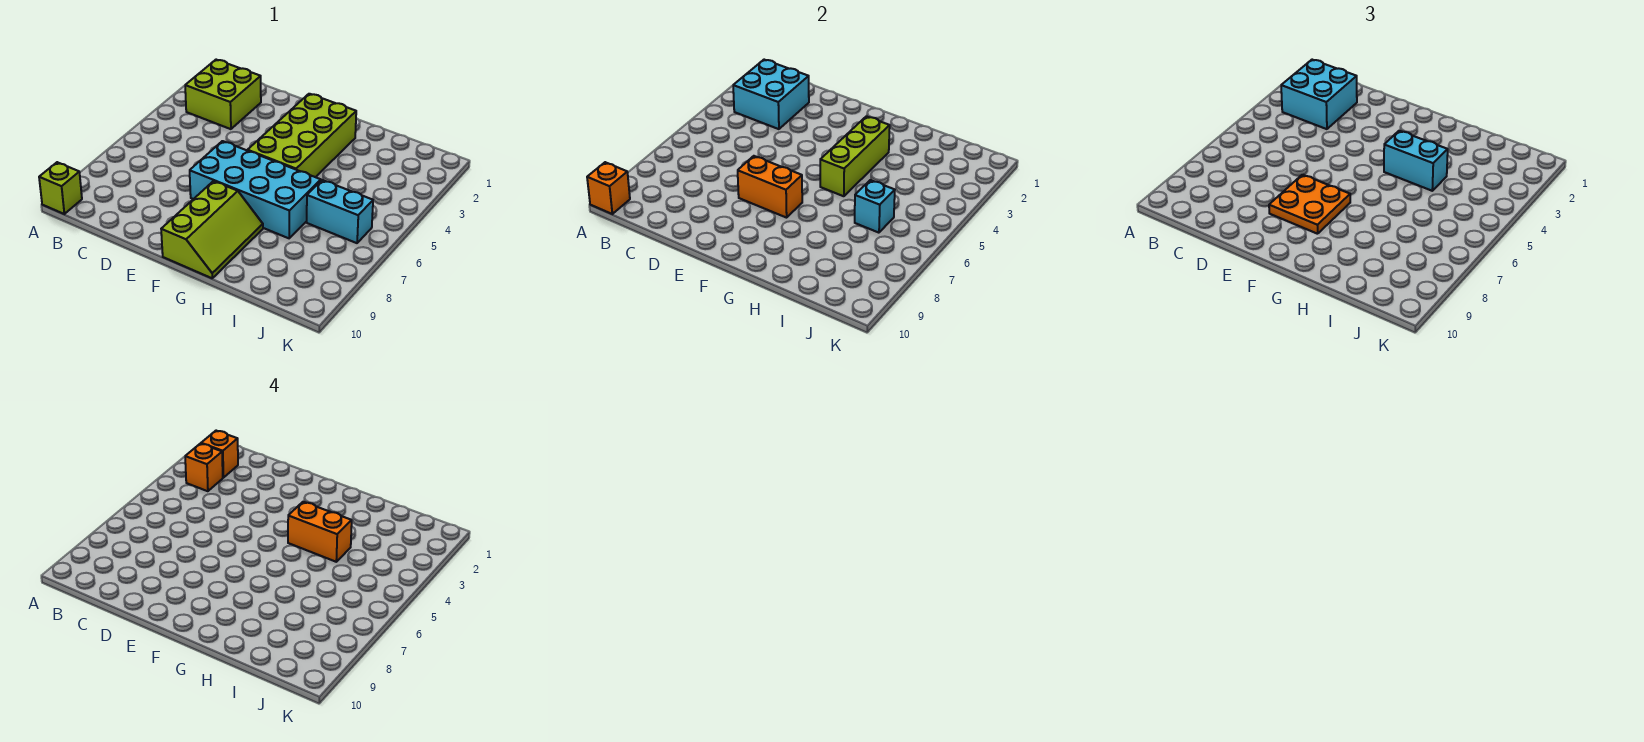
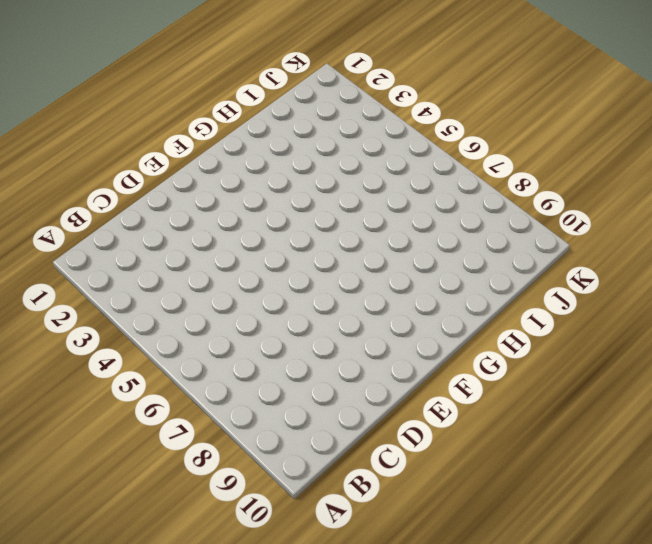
none -> lime 1x1 brick [39,162,82,214]
none -> lime 2x2 brick [185,60,261,129]
none -> cyan 2x4 brick [190,141,321,238]

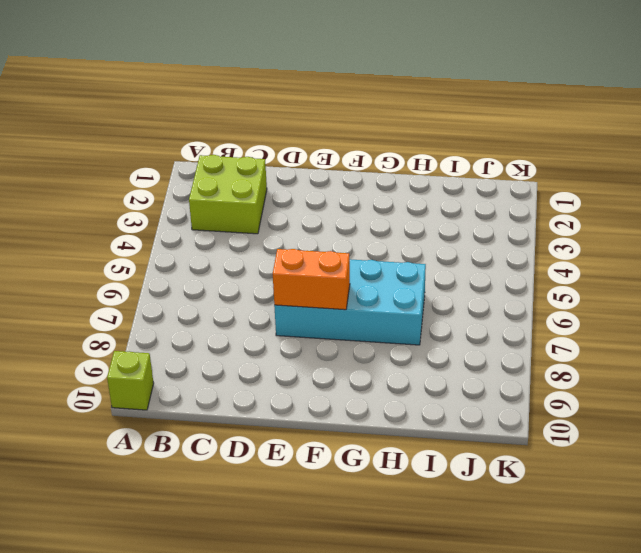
none -> lime 2x4 brick [248,94,356,177]
none -> lime 2x3 slope [161,181,263,278]
none -> cyan 1x2 brick [307,180,373,243]

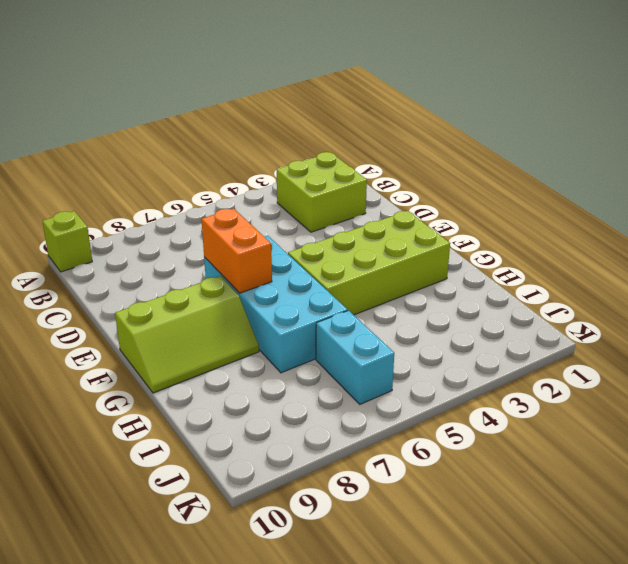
none -> orange 1x1 brick [587,162,630,214]
none -> cyan 2x2 brick [733,60,809,129]
none -> lime 1x3 brick [820,116,890,196]

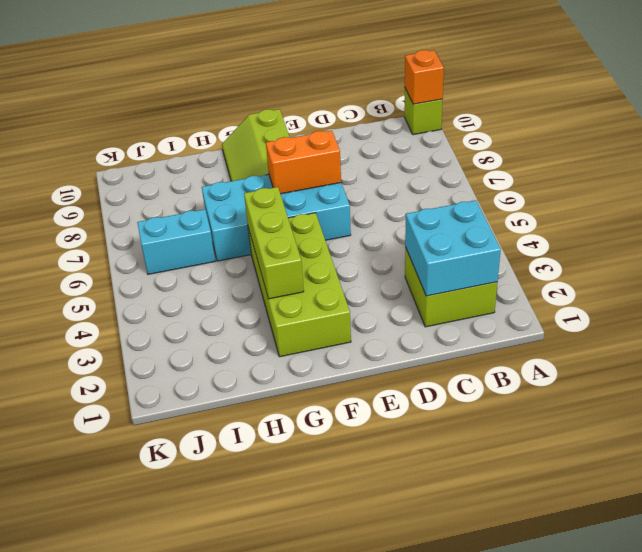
none -> cyan 1x1 brick [855,180,895,233]
none -> cyan 2x2 brick [1281,60,1357,129]
none -> orange 2x2 plate [1269,175,1350,234]

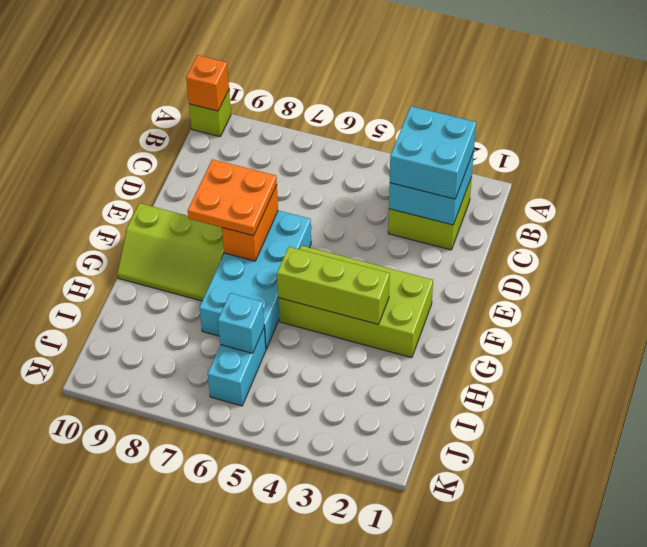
none -> cyan 1x2 brick [1384,131,1448,191]
none -> orange 1x1 brick [201,431,238,478]
none -> orange 1x1 brick [185,443,223,491]

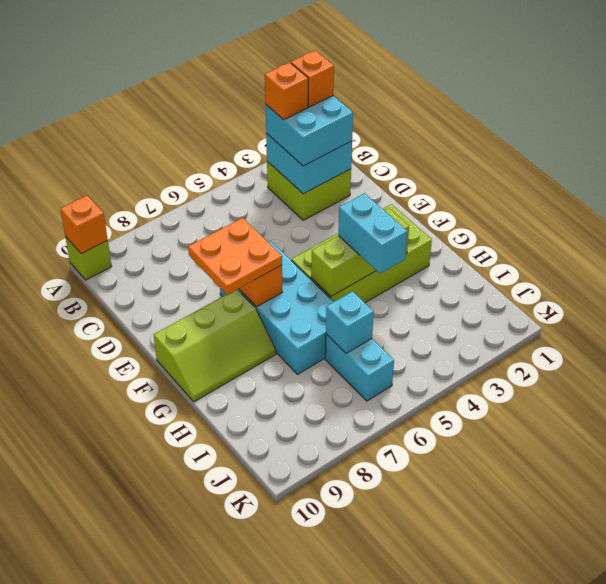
none -> orange 1x2 brick [288,502,352,562]

